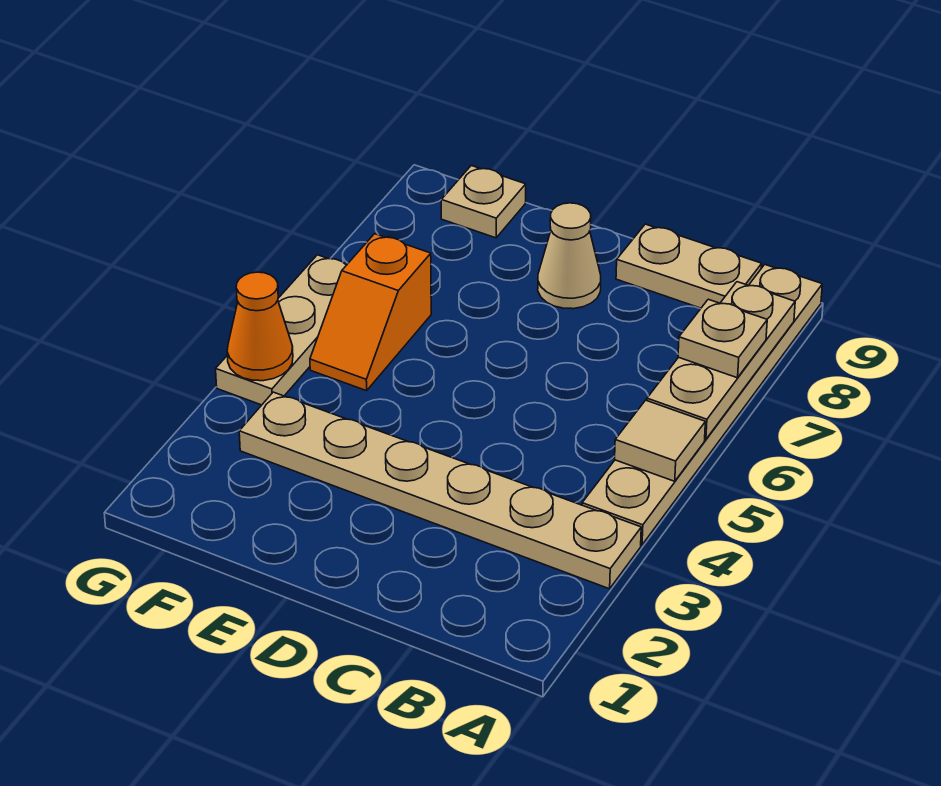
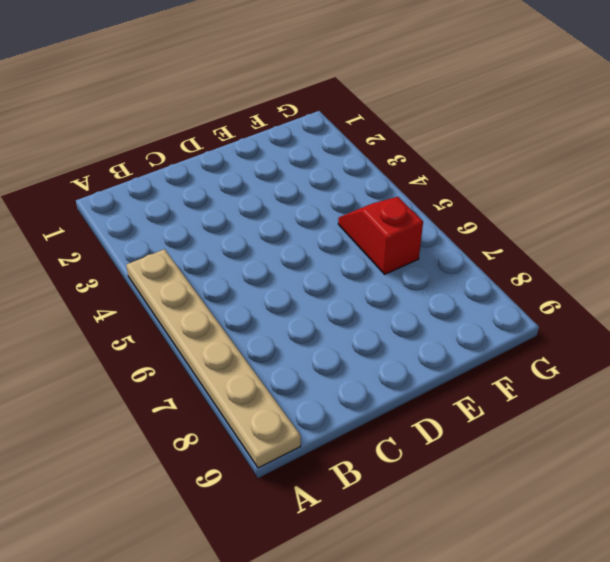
red 1x2 slope [338,197,423,274] -> orange 1x2 slope [310,234,431,391]
none -> tan 1x6 plate [239,392,641,589]
none -> tan 1x2 plate [616,224,762,308]

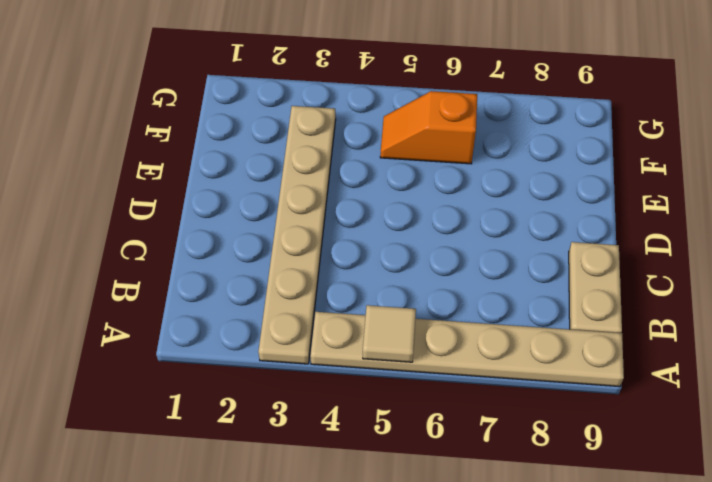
none -> tan 1x1 cone [538,203,601,309]
none -> tan 1x1 plate [441,166,526,238]

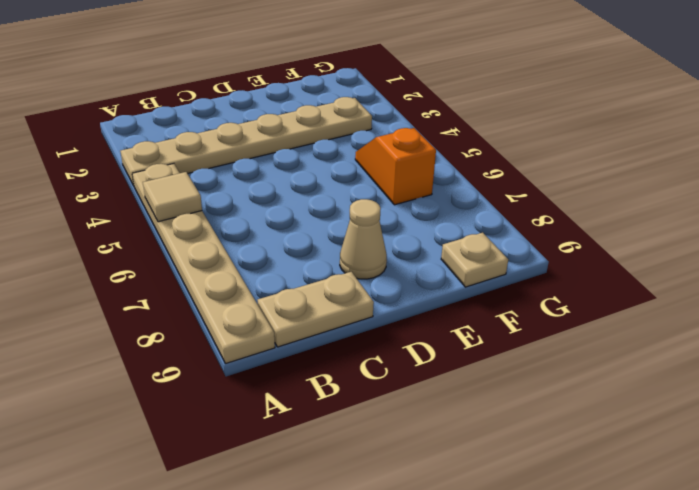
none -> tan 1x3 plate [216,255,346,405]
none -> tan 1x3 plate [647,282,795,440]

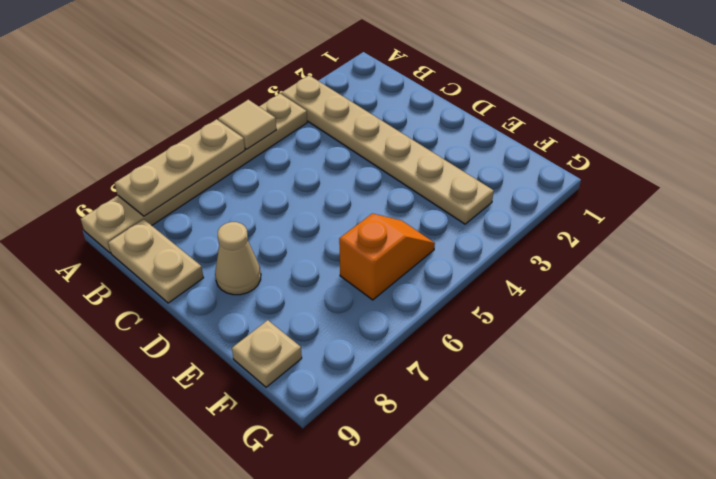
none -> tan 1x3 plate [216,255,346,405]
none -> orange 1x1 cone [227,272,293,381]

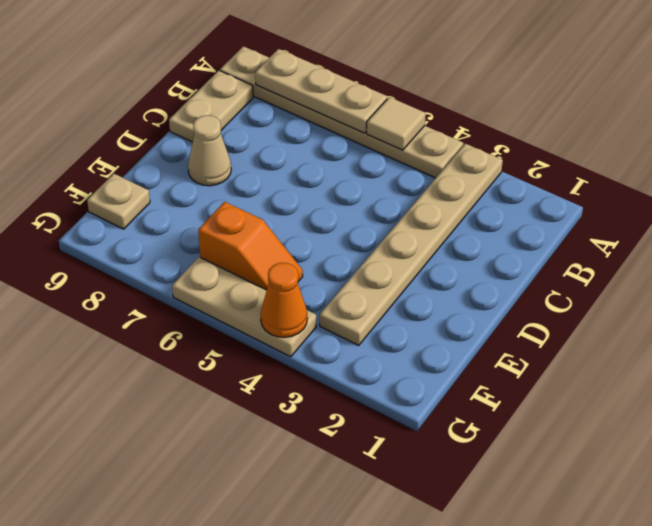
none -> tan 1x1 plate [678,299,767,378]

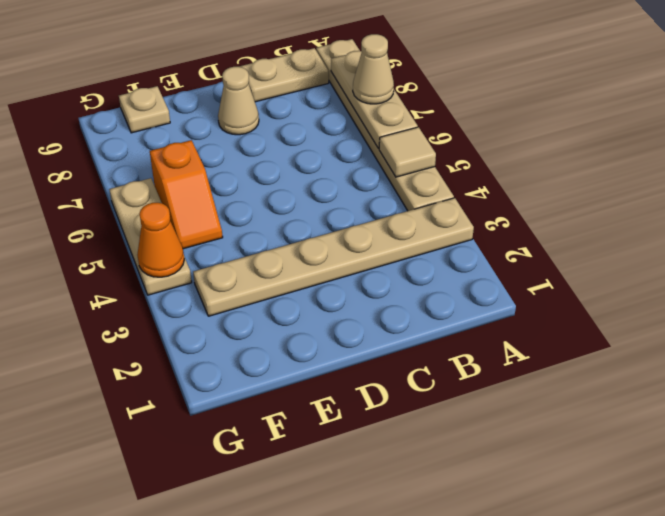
tan 1x1 cone [353,34,394,104] -> tan 1x1 plate [678,299,767,378]

